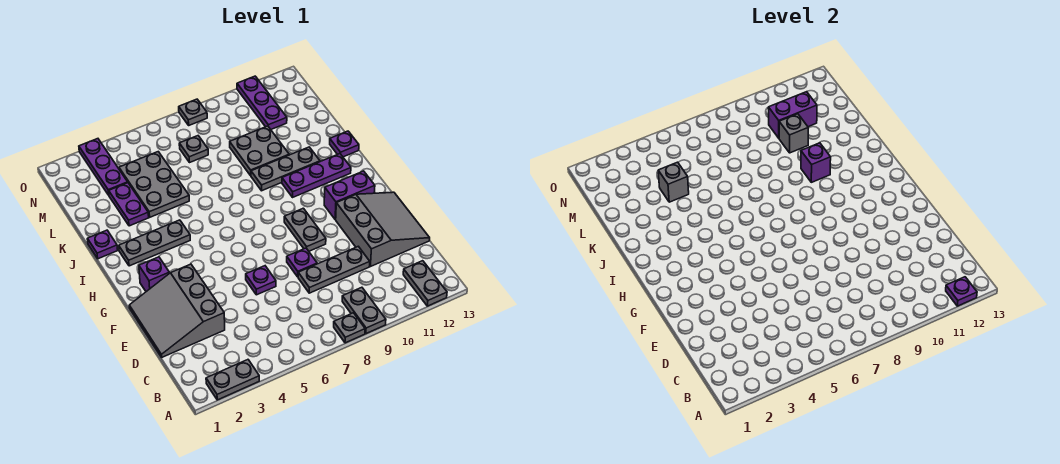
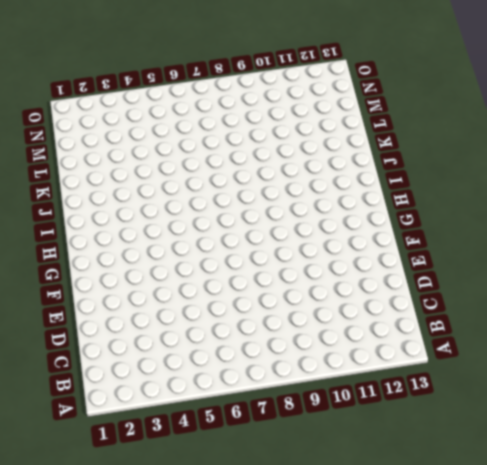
none -> grey 1x2 plate [206,360,259,400]
none -> grey 1x1 plate [334,313,365,343]
none -> grey 1x2 plate [342,287,386,334]

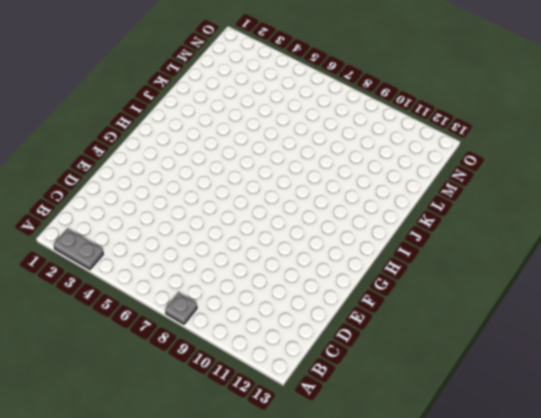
none -> grey 1x2 plate [342,287,386,334]
none -> grey 1x2 plate [403,261,447,306]
none -> grey 3x3 slope [129,264,225,357]

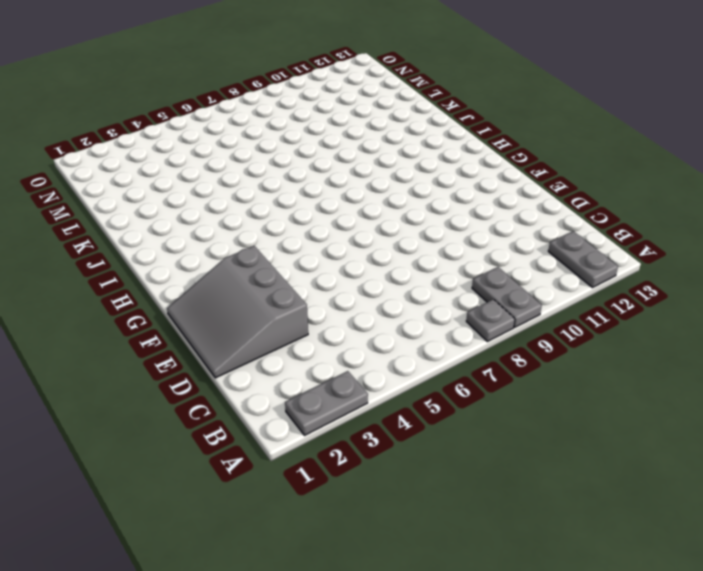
none -> grey 1x3 plate [298,246,370,293]
none -> grey 3x3 slope [335,192,430,267]
none -> purple 1x1 plate [246,266,276,295]

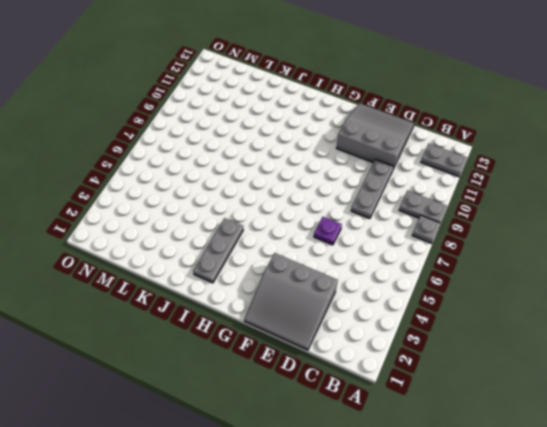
none -> grey 1x2 plate [206,360,259,400]
none -> purple 1x1 plate [287,248,317,277]
none -> grey 1x2 plate [284,208,326,251]

